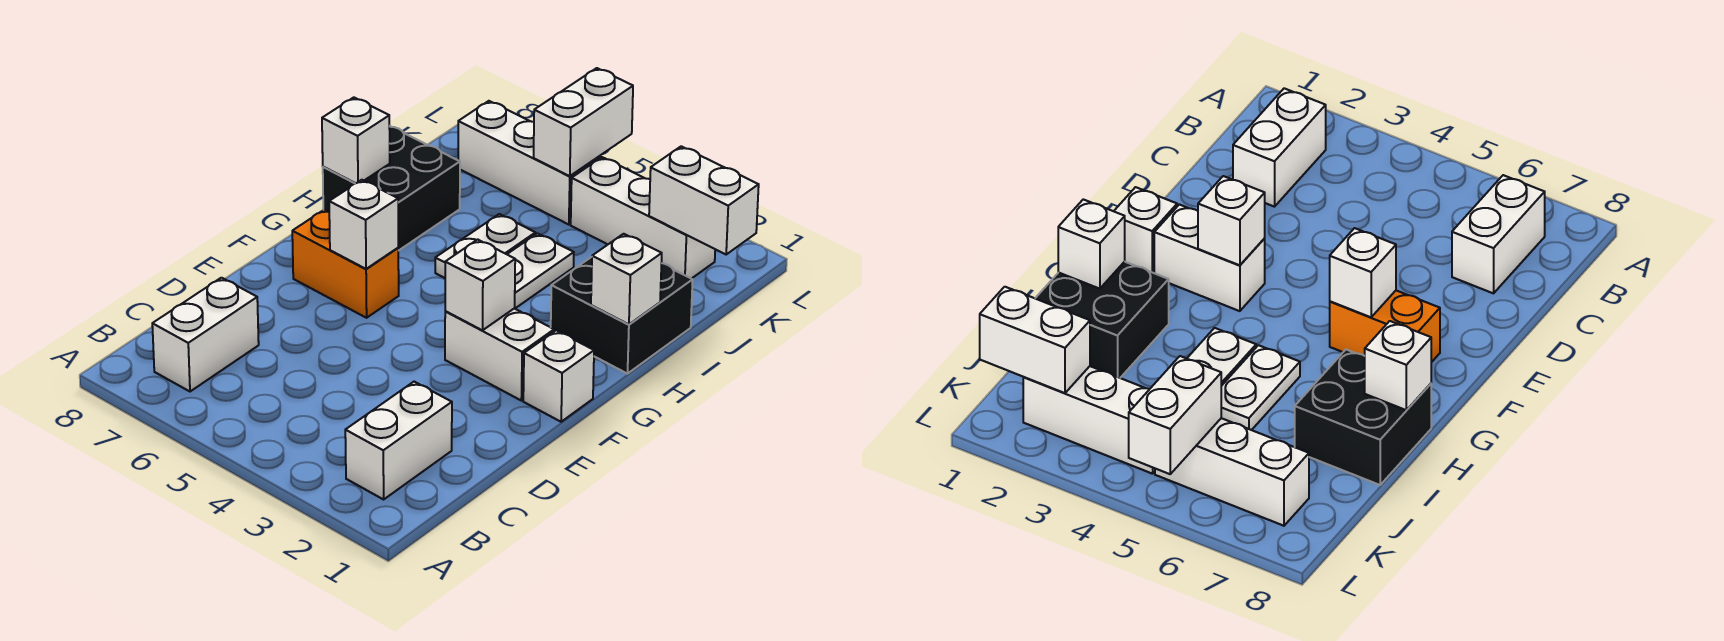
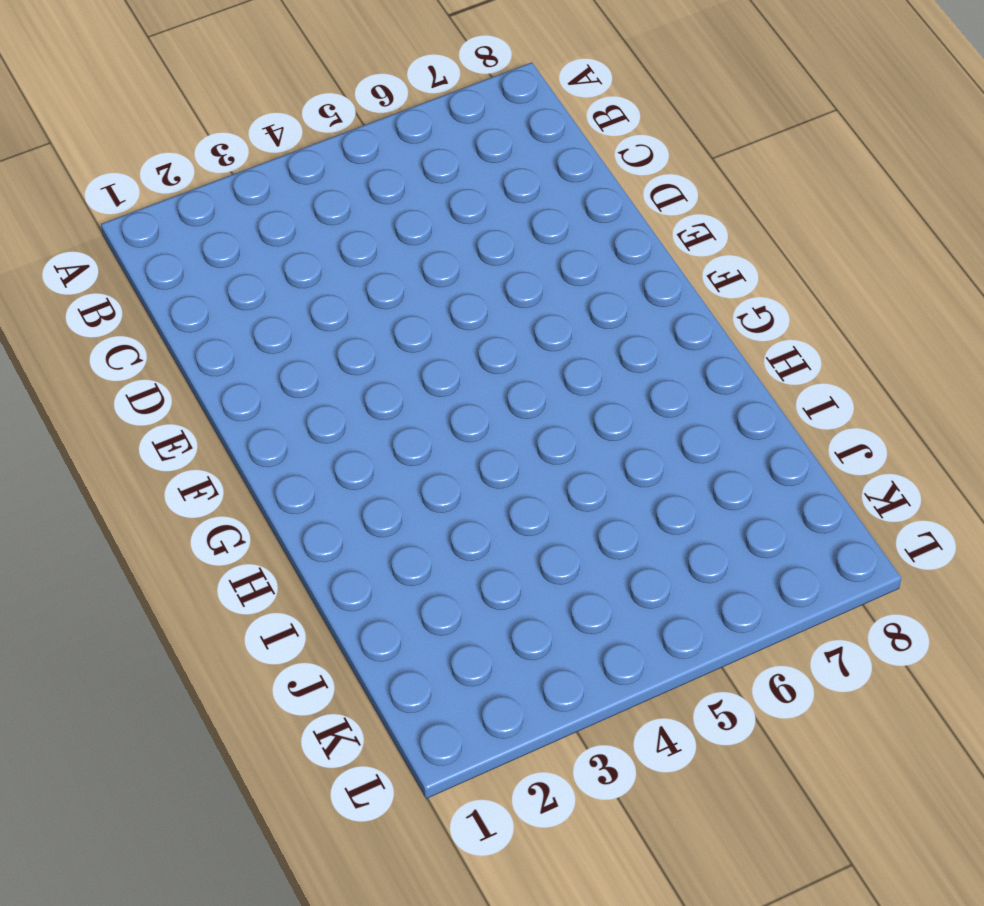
none -> white 1x2 brick [345,382,452,499]
none -> white 1x2 brick [152,278,259,392]
none -> white 1x1 brick [523,330,594,422]

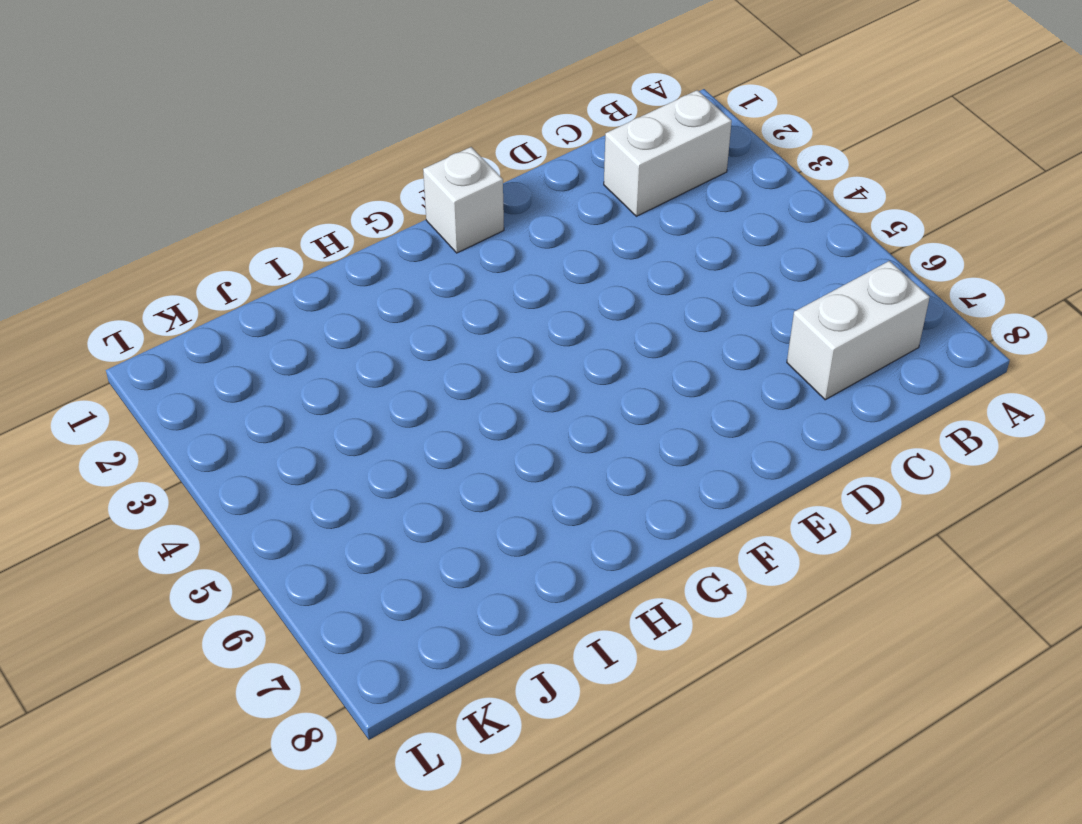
none -> white 1x2 brick [445,309,554,401]
none -> orange 1x2 brick [292,209,399,318]
none -> black 2x2 brick [551,257,693,374]

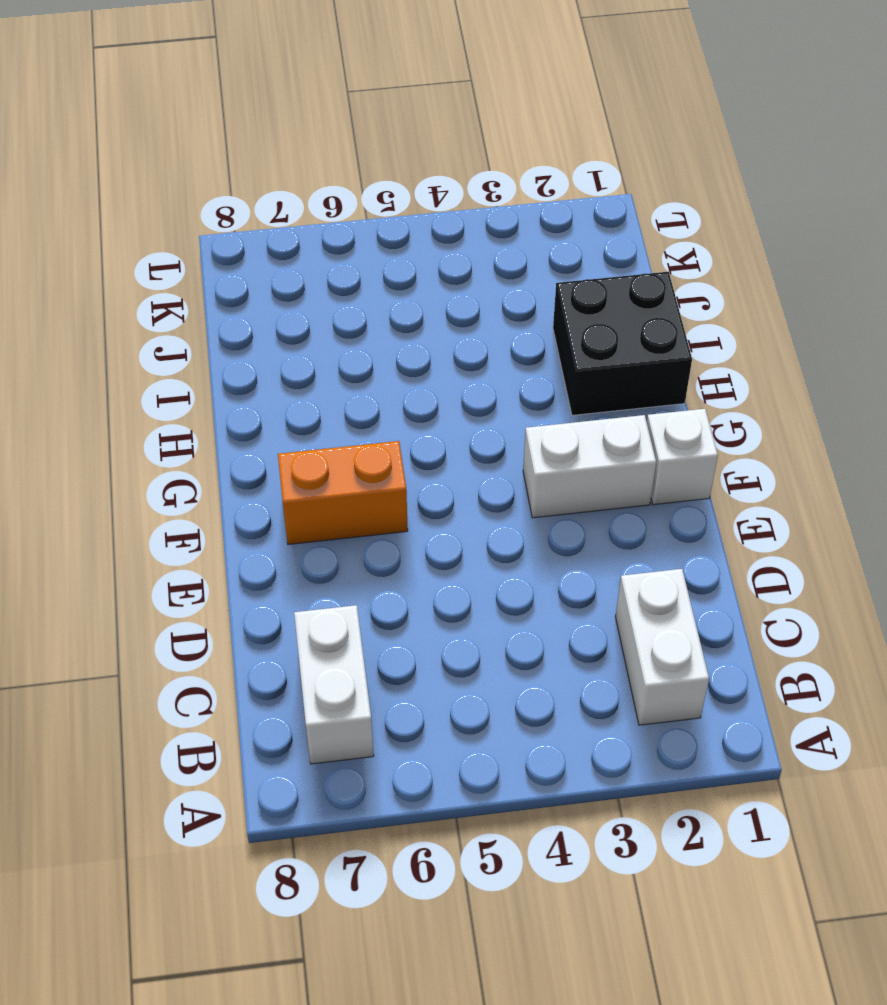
none -> white 1x2 plate [507,233,574,309]
none -> white 1x2 plate [435,214,535,278]
none -> black 2x2 brick [323,126,460,251]

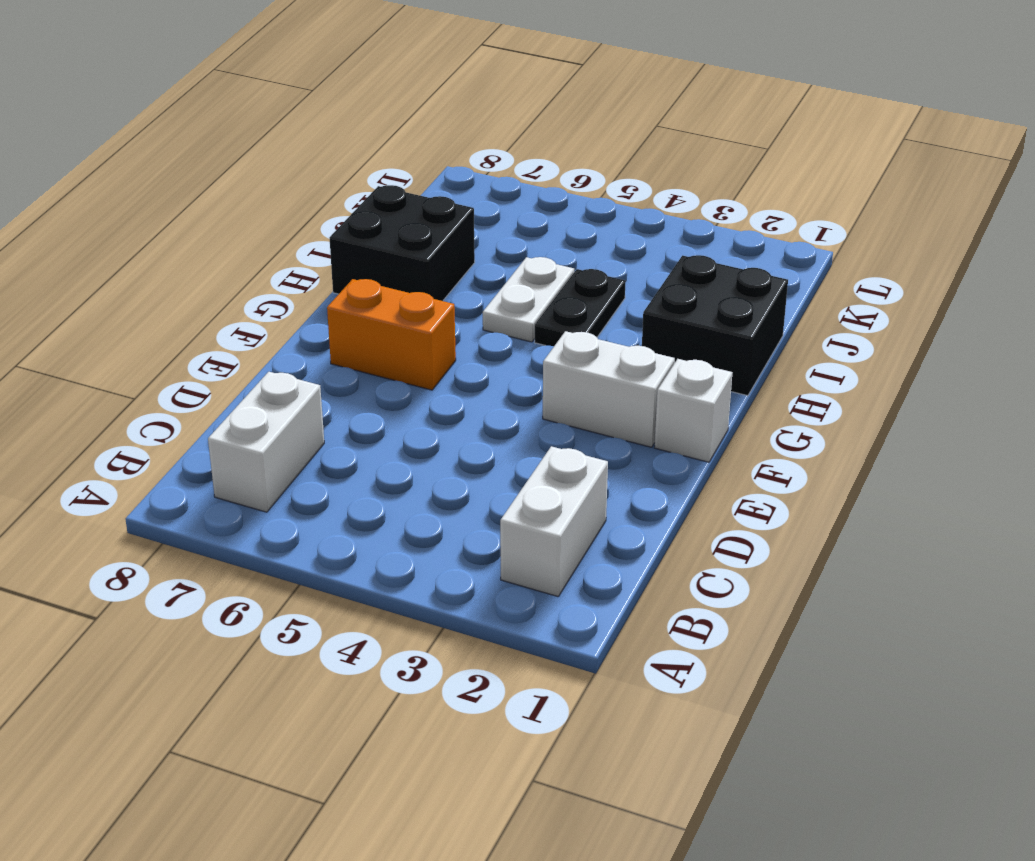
black 1x2 plate [535,269,626,346] -> white 1x2 plate [507,233,574,309]
none -> white 1x3 brick [571,157,715,279]
none -> white 1x3 brick [458,101,600,225]
none -> white 1x1 brick [445,240,515,330]

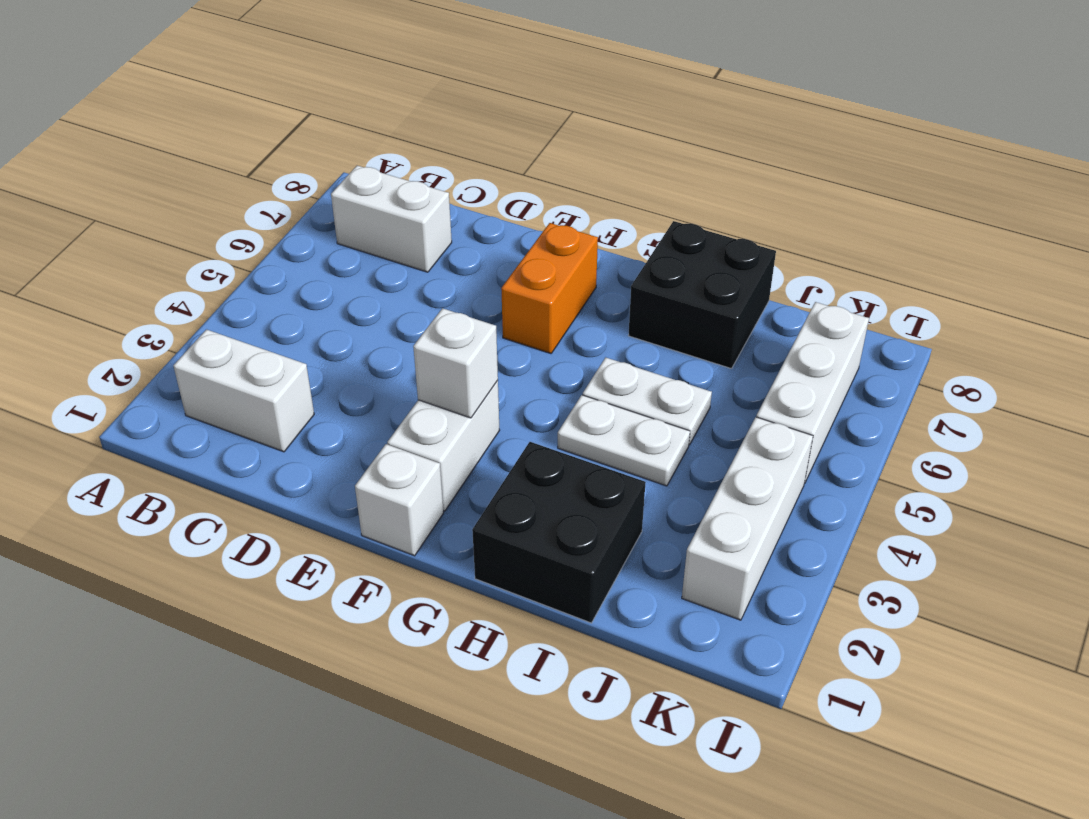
none -> white 1x1 brick [329,180,398,269]
none -> white 1x1 brick [591,234,662,324]
none -> white 1x1 brick [322,97,390,183]

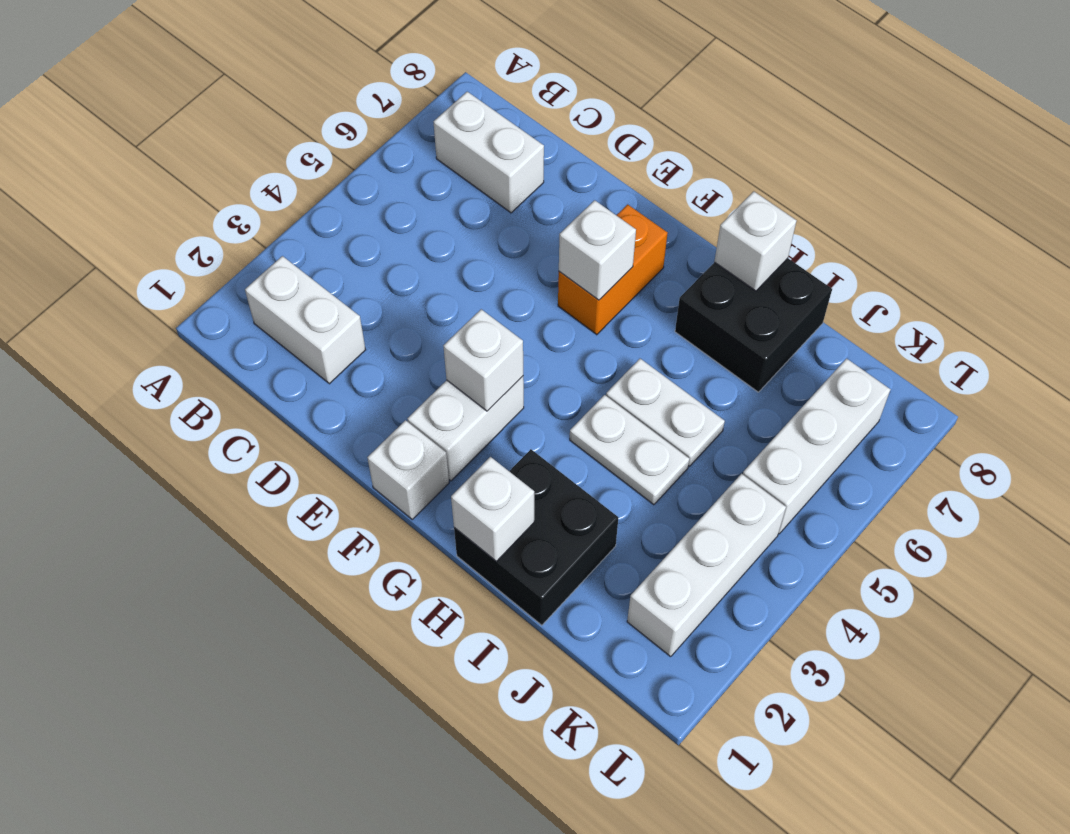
none -> white 1x2 brick [649,146,759,254]
none -> white 1x2 brick [534,68,633,176]

